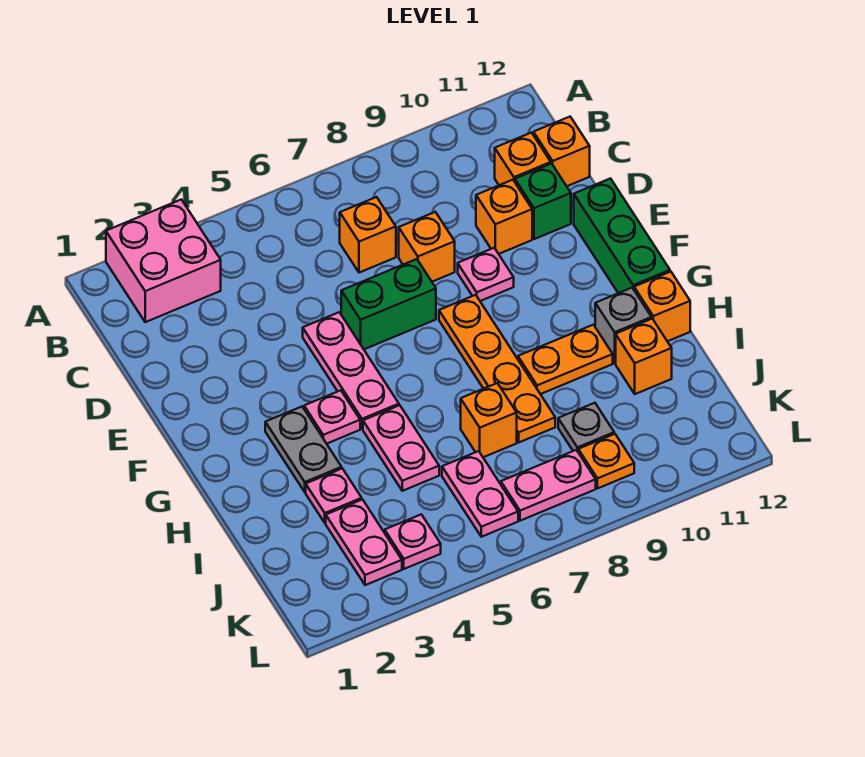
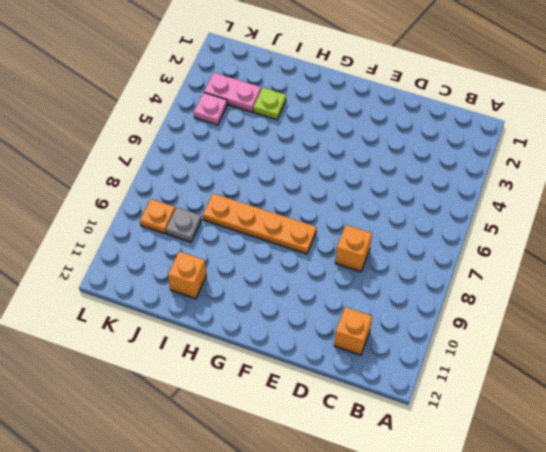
lime 1x1 plate [253,88,286,120] -> pink 1x1 plate [306,468,362,523]
none -> pink 2x2 brick [106,199,221,322]
none -> orange 1x1 brick [340,197,396,273]
none -> orange 1x1 brick [534,117,590,186]

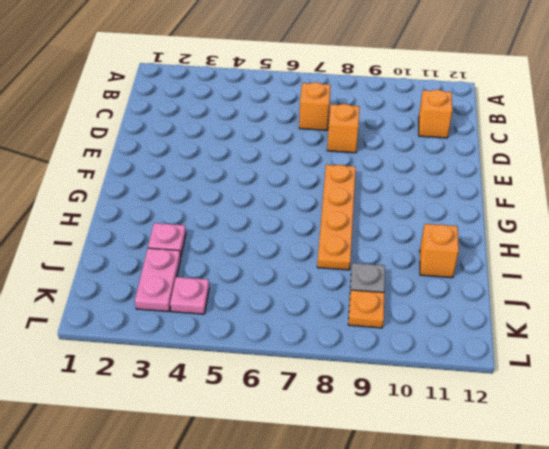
none -> pink 2x2 brick [106,199,221,322]
none -> orange 1x1 brick [534,117,590,186]
none -> orange 1x1 brick [476,180,532,254]

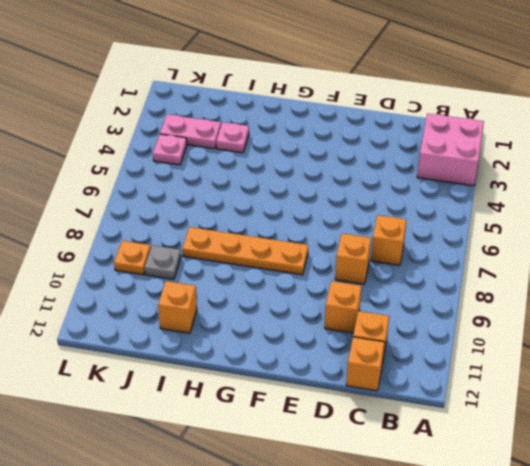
none -> green 1x1 brick [515,164,571,239]
none -> pink 1x3 plate [303,312,399,429]
none -> green 1x2 brick [341,259,436,349]

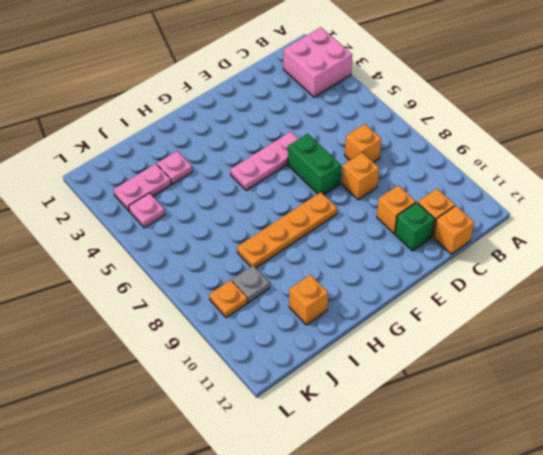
none -> pink 1x1 plate [458,248,514,301]
none -> green 1x3 brick [574,179,670,293]
none -> grey 1x2 plate [265,407,342,492]

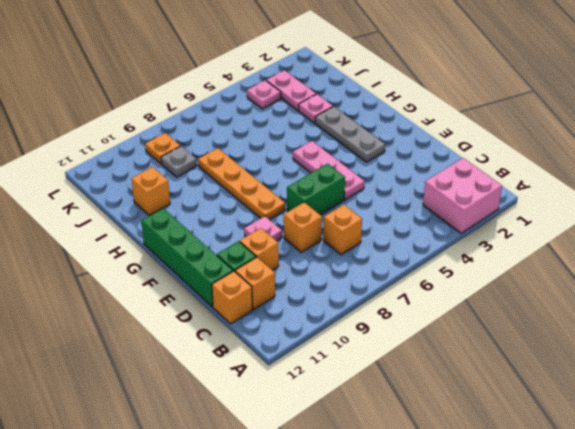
green 1x4 brick [141,208,233,307] -> green 1x3 brick [574,179,670,293]
grey 1x3 plate [315,106,385,162] -> grey 1x2 plate [265,407,342,492]
none -> pink 1x1 plate [304,390,360,444]
none -> pink 1x2 plate [363,405,439,491]
none -> orange 1x2 plate [518,325,613,394]

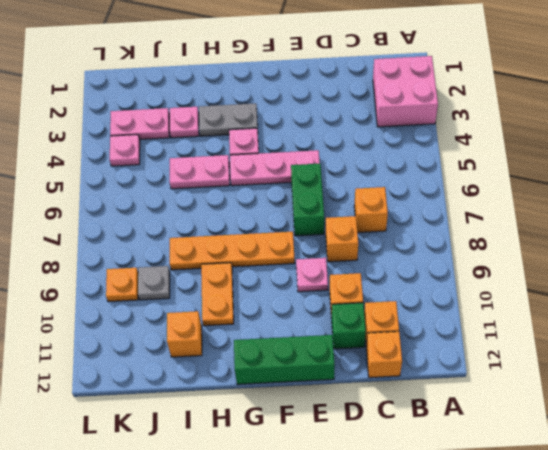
none -> grey 1x1 brick [595,288,651,363]
none -> orange 1x1 brick [634,272,690,341]
none -> orange 1x1 brick [461,383,517,457]

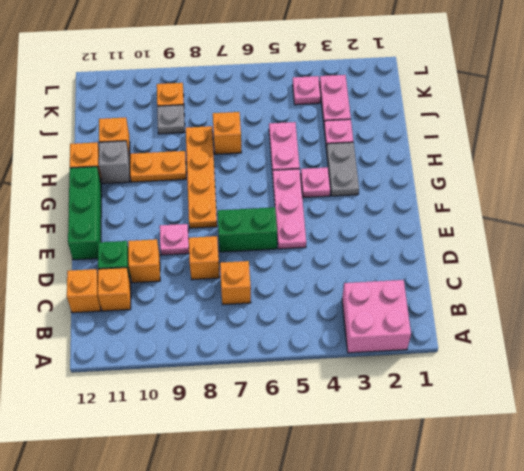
none -> pink 1x2 plate [442,451,518,537]
none -> pink 1x2 plate [501,450,596,521]

